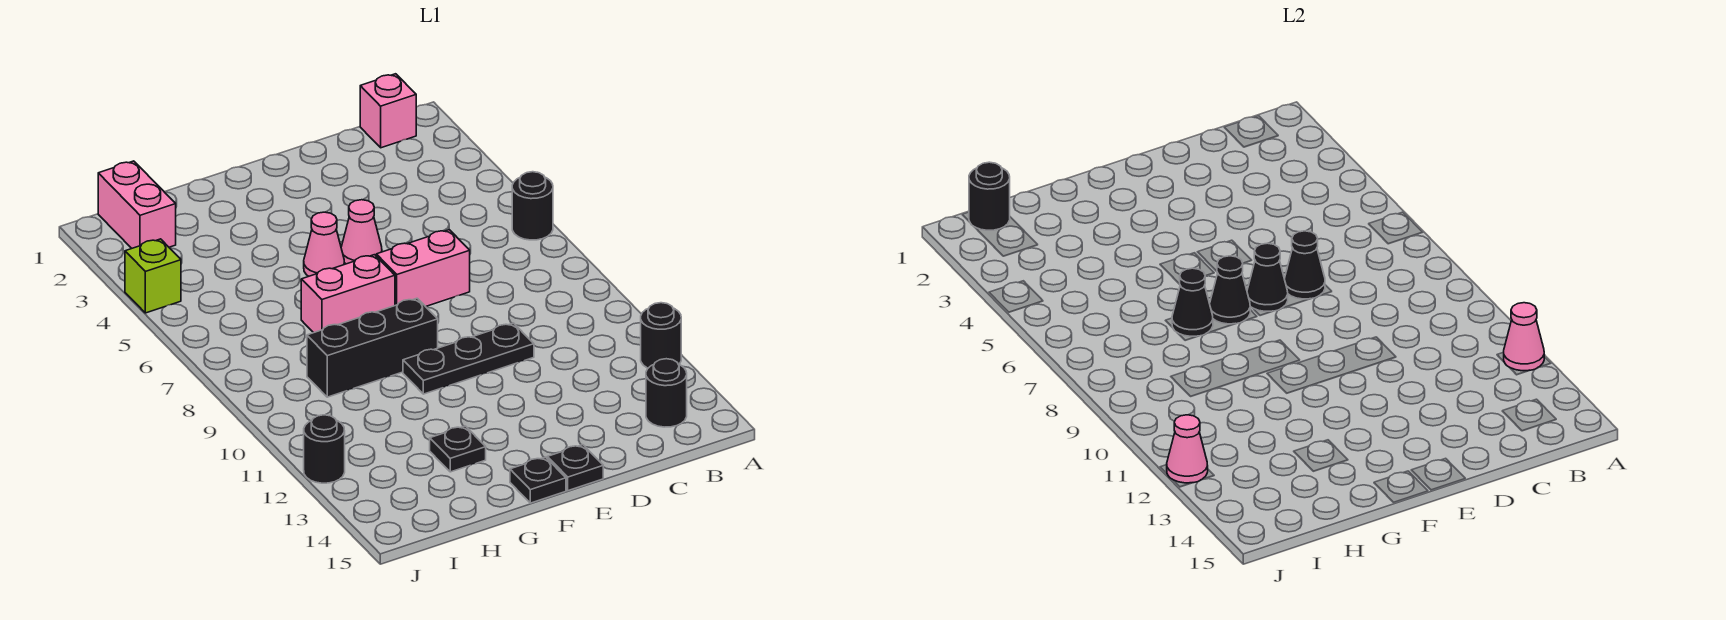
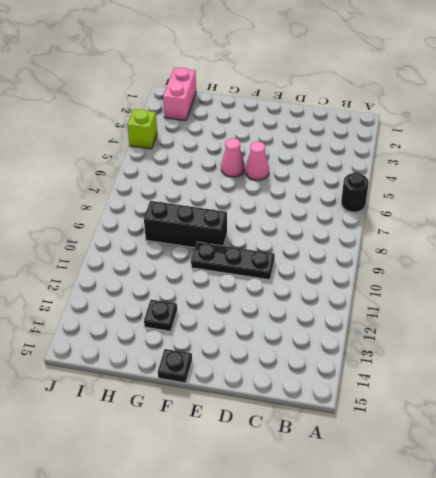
none -> black 1x1 round brick [641,303,681,368]
none -> pink 1x1 brick [360,74,416,148]
none -> black 1x1 round brick [646,359,687,427]

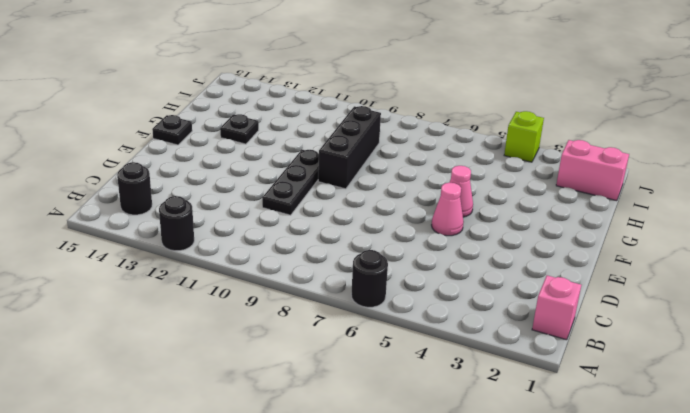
none -> pink 1x2 brick [376,230,470,307]
none -> black 1x1 plate [547,445,603,491]
none -> pink 1x2 brick [301,255,395,333]

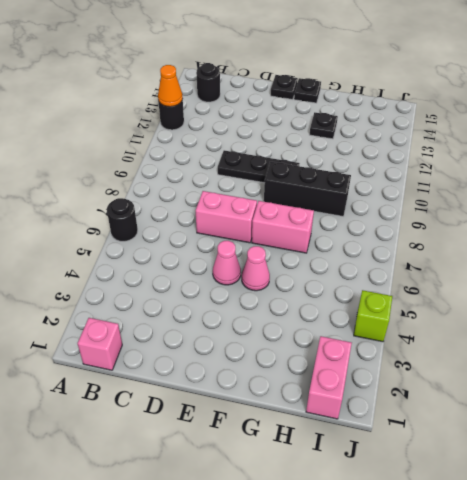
orange 1x1 cone [158,65,183,107] -> pink 1x1 cone [1504,303,1544,371]
none -> black 1x1 round brick [304,415,345,483]
none -> black 1x1 cone [1284,231,1325,299]
none -> black 1x1 cone [1247,243,1288,311]

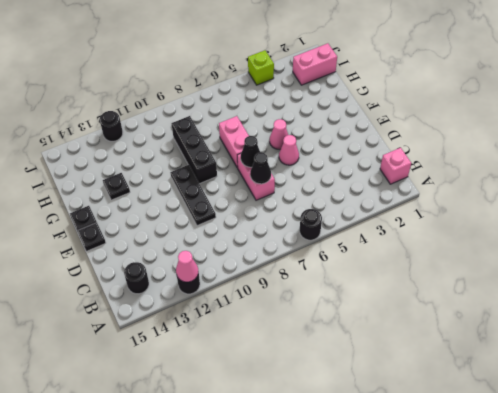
none -> black 1x1 cone [1210,256,1250,324]
none -> black 1x1 cone [1172,268,1213,336]
none -> black 1x1 round brick [969,162,1010,230]

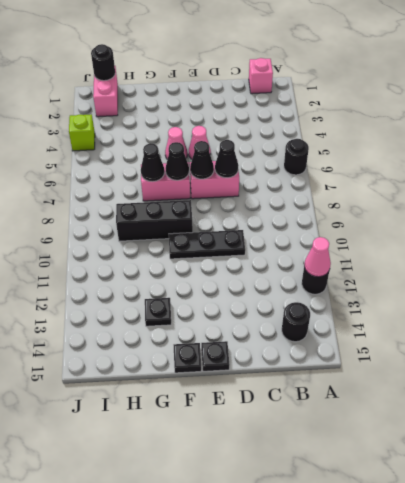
none -> black 1x1 round brick [304,415,345,483]
none -> pink 1x1 cone [1167,415,1208,483]

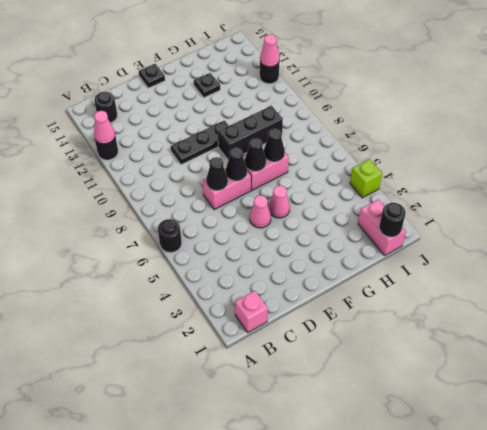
none -> black 1x1 plate [510,457,566,503]

